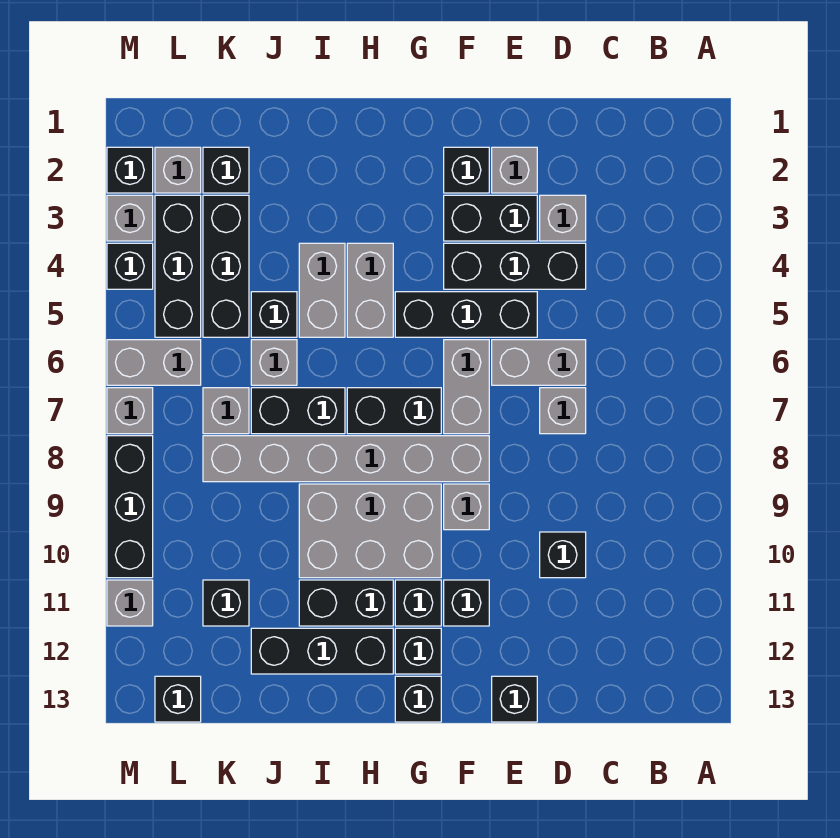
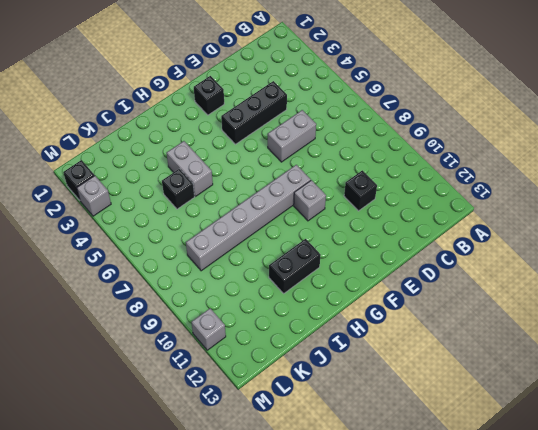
none -> grey 1x1 brick [540,195,586,241]
none -> grey 1x1 brick [540,388,586,434]
none -> grey 1x1 brick [492,147,537,193]
none -> black 1x2 brick [444,195,537,241]

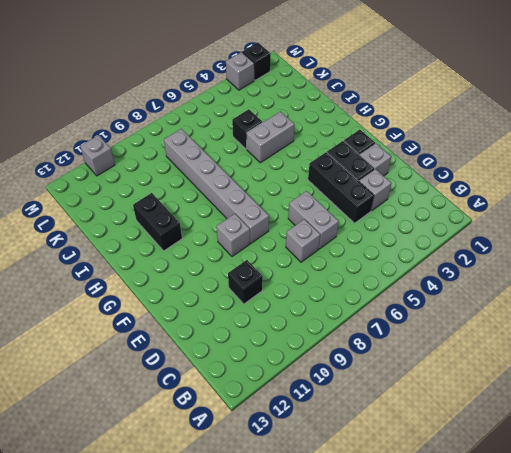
none -> black 1x3 brick [395,292,537,337]
none -> black 1x1 brick [492,676,537,722]
none -> grey 1x2 brick [444,340,489,434]
none -> black 1x1 brick [444,580,489,626]

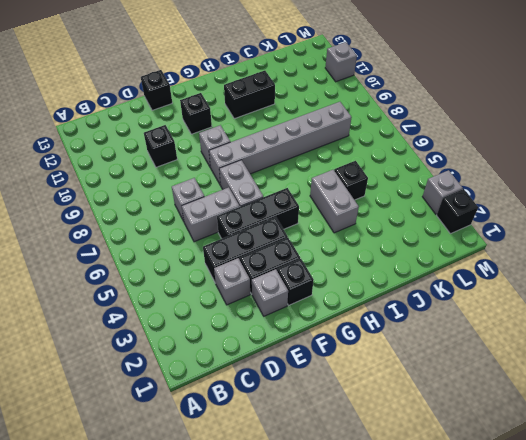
none -> black 1x2 brick [347,388,441,434]
none -> grey 2x3 brick [299,484,441,578]
none -> black 1x1 brick [395,580,441,626]
none -> black 1x1 brick [395,628,441,674]

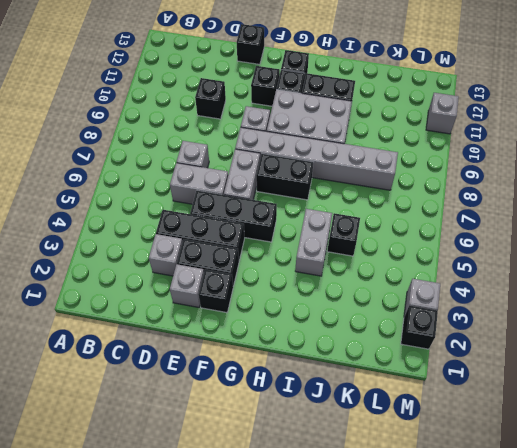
none -> black 1x1 brick [395,676,441,722]
none -> grey 1x2 brick [347,243,393,337]
none -> black 1x3 brick [251,628,393,674]
none -> black 1x2 brick [251,388,345,434]

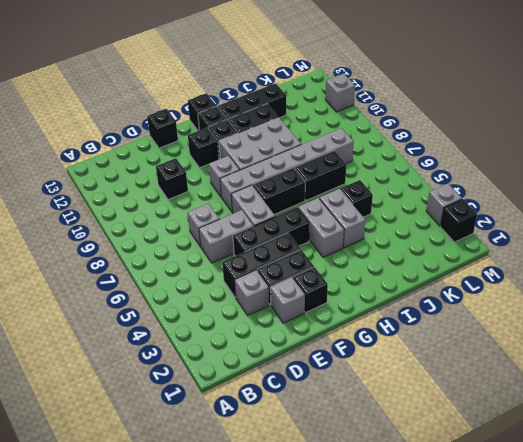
none -> grey 1x1 brick [251,340,297,385]
none -> black 1x1 brick [203,147,249,193]
none -> black 1x3 brick [203,195,249,337]
none -> grey 1x1 brick [203,388,249,434]

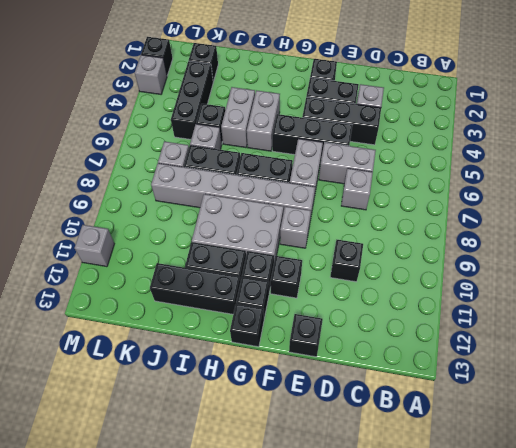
none -> grey 1x1 brick [492,147,537,193]
none -> black 1x1 brick [203,580,249,626]
none -> grey 1x1 brick [155,147,201,193]
none -> black 1x3 brick [155,195,201,337]

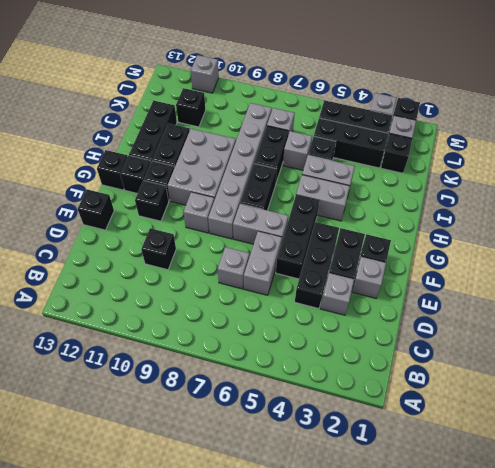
none -> grey 1x2 brick [107,340,201,385]
none -> black 1x1 brick [155,676,201,722]
none -> black 1x1 brick [107,243,153,289]
none -> grey 1x1 brick [107,388,153,434]

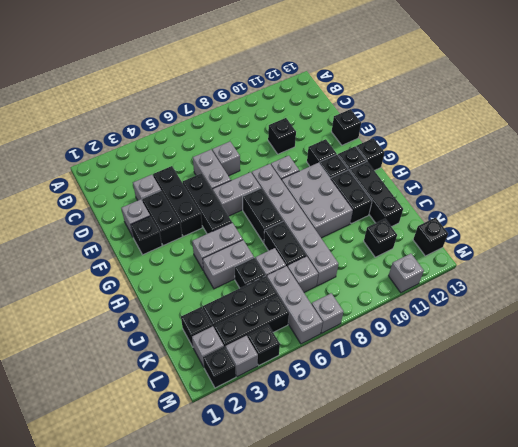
grey 1x3 brick [266,266,323,344] -> grey 1x2 brick [107,340,201,385]
none -> black 1x3 brick [107,436,153,578]

